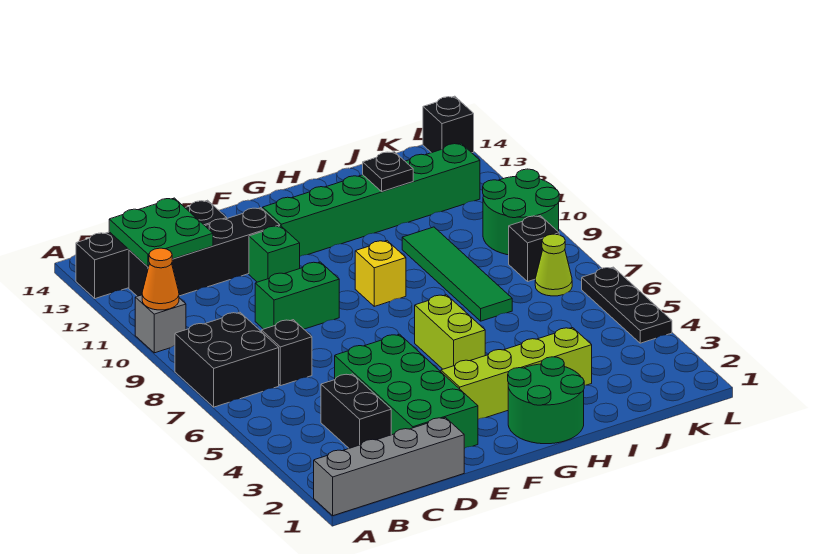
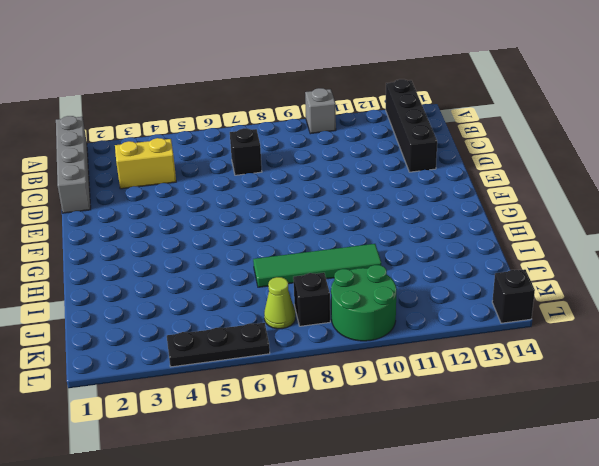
yellow 1x2 brick [115,138,176,189] -> black 1x2 brick [321,374,391,448]
none -> black 2x2 brick [175,312,279,407]
none -> black 1x4 brick [129,208,280,296]
none -> green 2x4 brick [335,334,478,448]

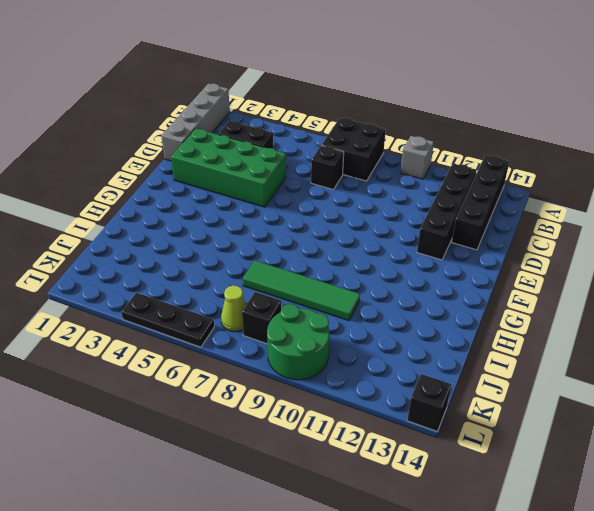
none -> green 1x2 brick [255,262,339,329]
none -> green 1x1 brick [249,226,300,282]
none -> lime 1x4 brick [441,328,592,419]

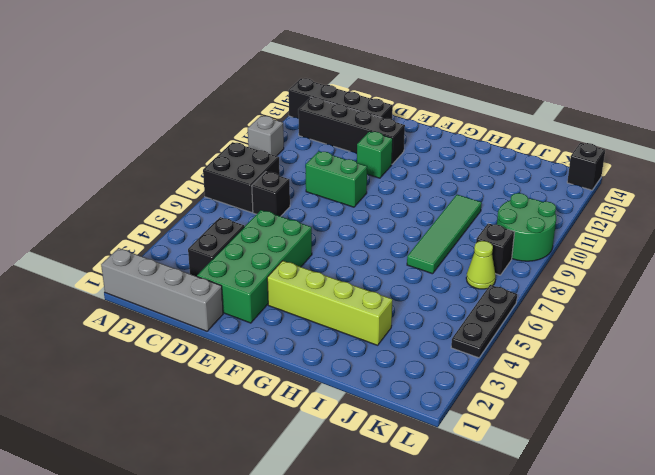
none -> green 1x6 brick [263,143,480,256]
none -> green 2x2 round brick [508,357,584,444]
none -> lime 1x2 brick [415,295,485,369]

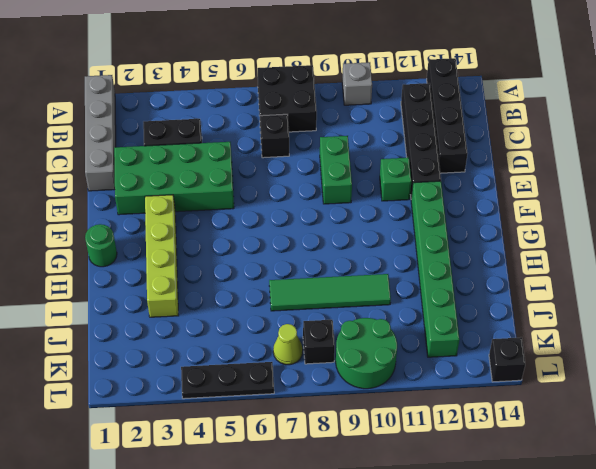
green 1x1 round brick [85,224,117,267] -> green 2x2 round brick [508,357,584,444]
none -> lime 1x2 brick [415,295,485,369]
none -> yellow 1x1 brick [355,241,406,306]
none -> orange 1x1 cone [142,248,179,310]

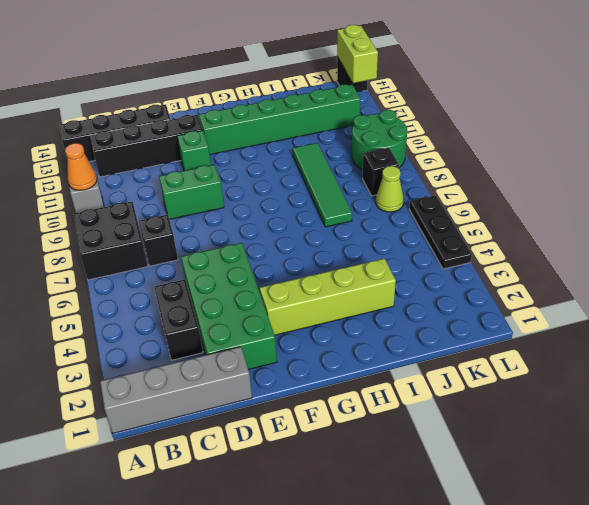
lime 1x2 brick [337,25,378,83] -> lime 1x2 brick moved to [415,295,485,369]
none -> green 2x2 round brick [508,357,584,444]
none -> yellow 1x1 brick [355,241,406,306]
none -> green 2x2 plate [109,198,213,267]

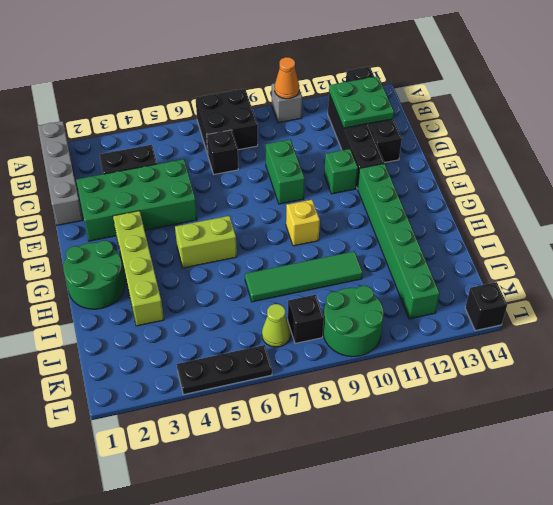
none -> black 1x1 plate [363,152,413,192]

